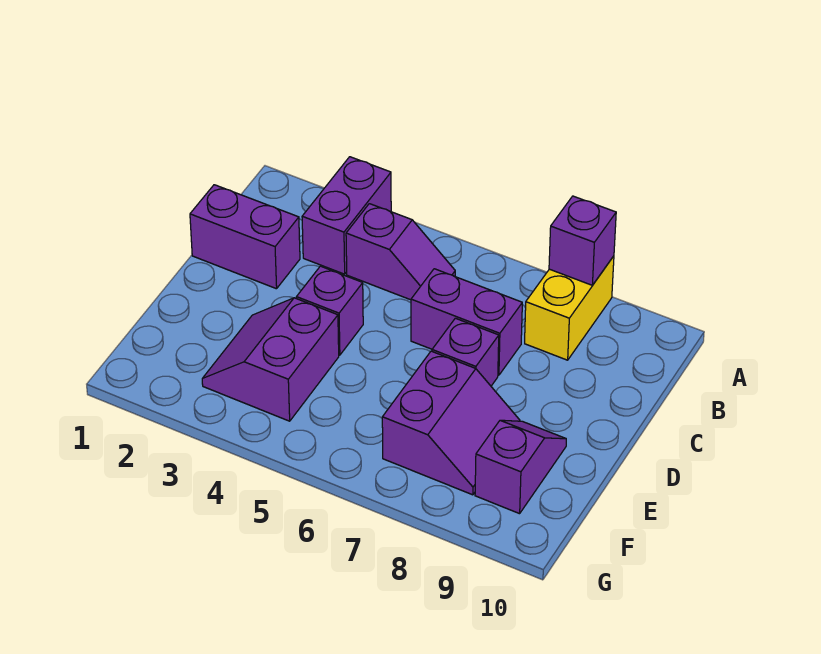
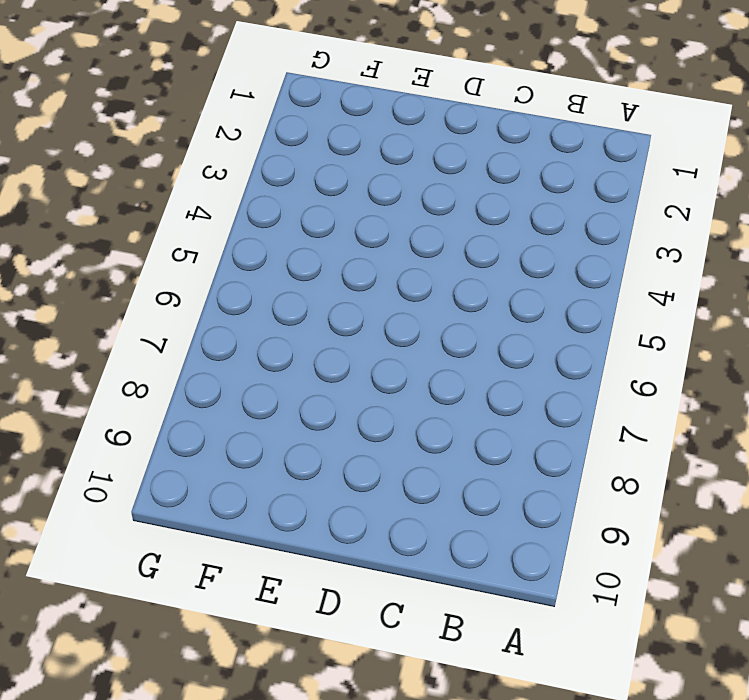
none -> purple 1x2 brick [302,157,391,274]
none -> yellow 1x2 brick [525,256,614,360]

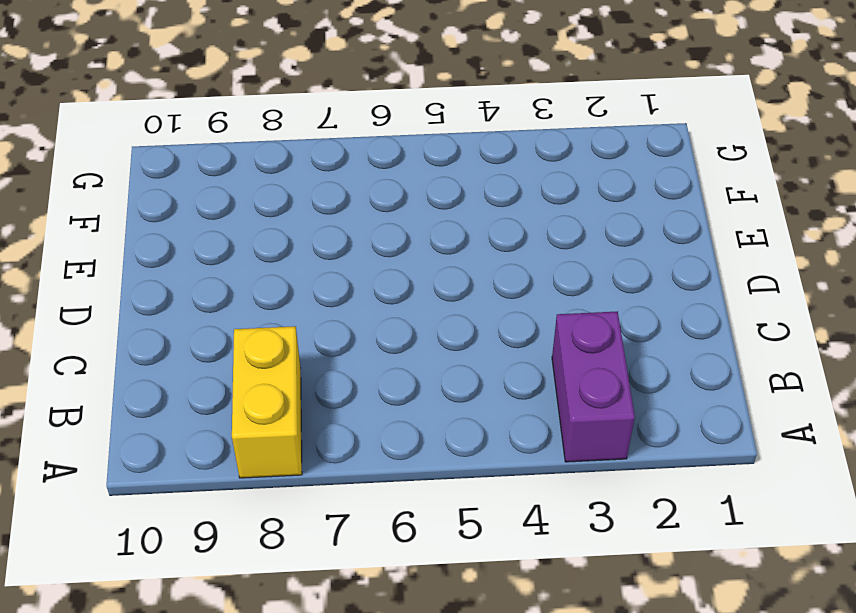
none -> purple 1x2 slope [346,204,455,300]
none -> purple 1x2 brick [190,185,300,289]

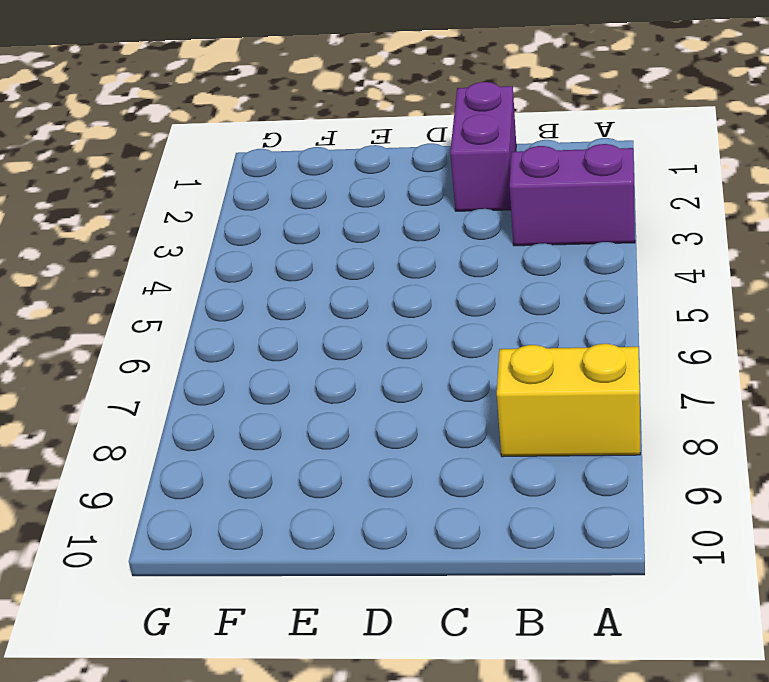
none -> purple 1x2 slope [346,204,455,300]
none -> purple 1x2 brick [411,269,522,375]

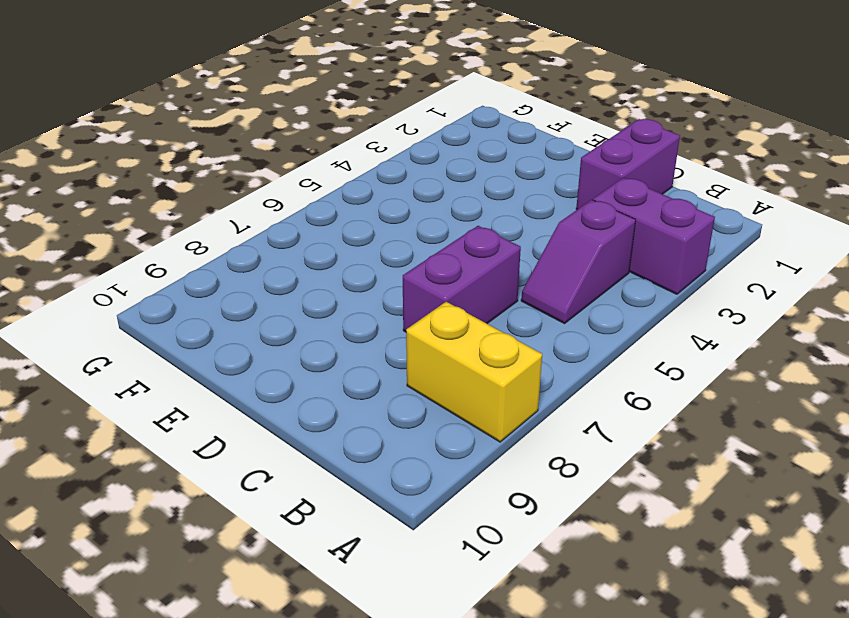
none -> purple 1x1 brick [296,266,363,355]
none -> purple 1x1 brick [432,318,499,386]

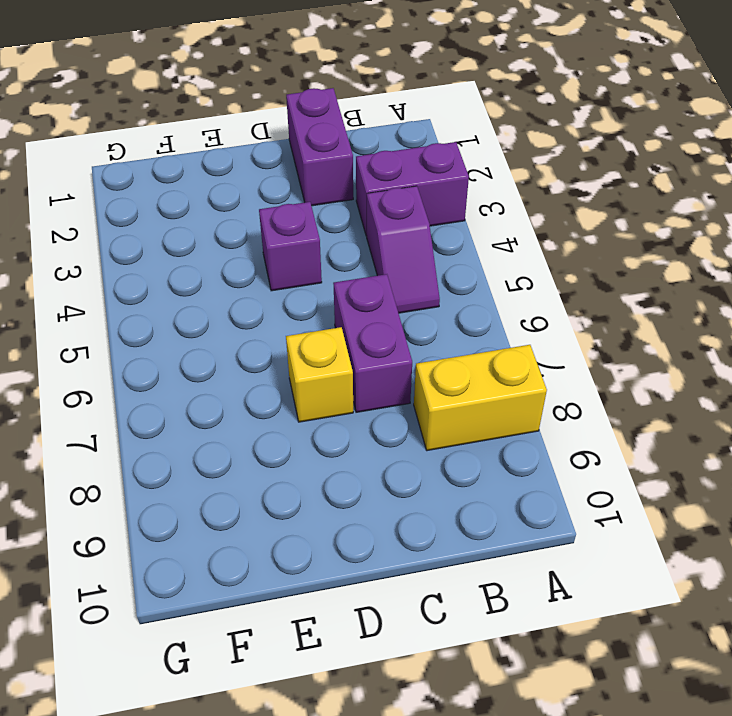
yellow 1x1 brick [286,327,353,422] -> purple 1x1 brick [432,318,499,386]
none -> purple 2x2 slope [202,298,339,421]
none -> purple 2x2 slope [382,351,520,495]

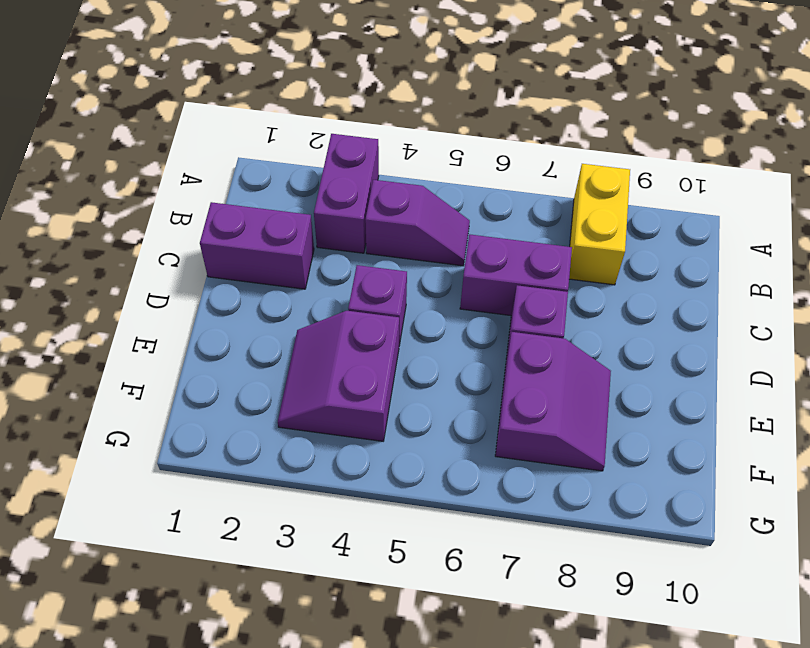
none -> purple 1x2 slope [475,420,566,514]
none -> purple 1x1 brick [549,196,616,285]

